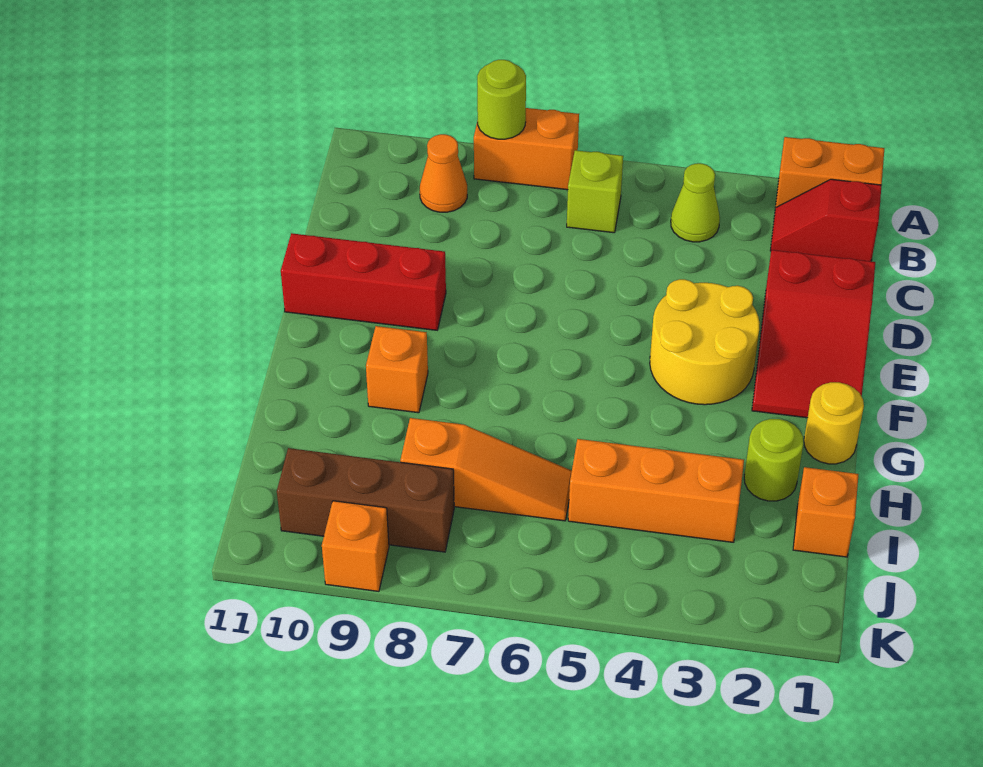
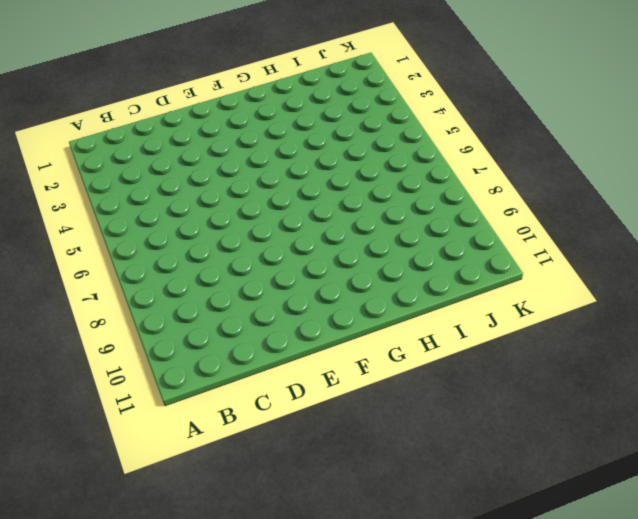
none -> orange 1x2 brick [775,137,884,208]
none -> orange 1x2 brick [474,108,579,190]
none -> red 1x2 slope [770,179,882,261]

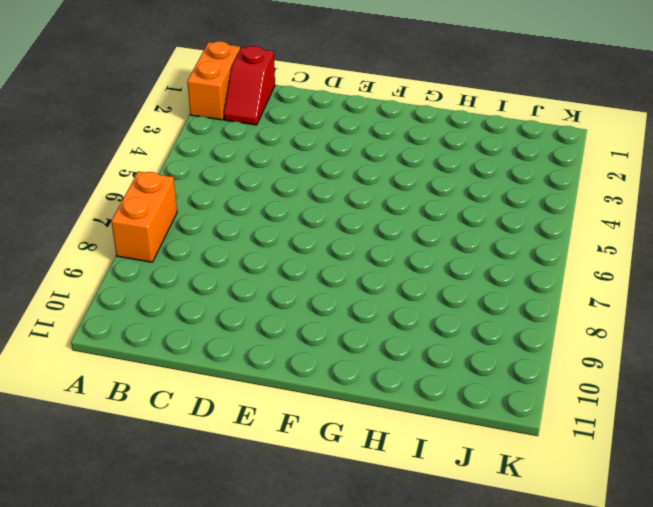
none -> lime 1x1 cone [671,163,720,242]
none -> lime 1x1 brick [567,150,623,233]
none -> orange 1x1 cone [420,134,467,212]

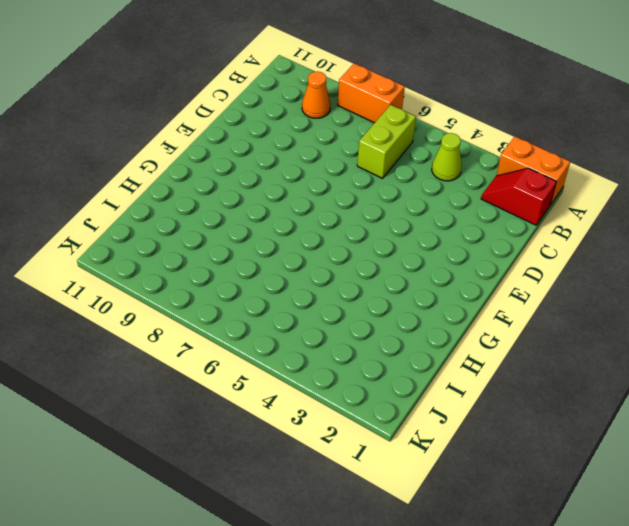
lime 1x2 brick [357,105,416,178] -> lime 1x1 brick [567,150,623,233]
none -> red 2x3 slope [752,250,875,418]
none -> yellow 2x2 round brick [650,279,760,405]
none -> red 1x3 brick [281,233,446,330]

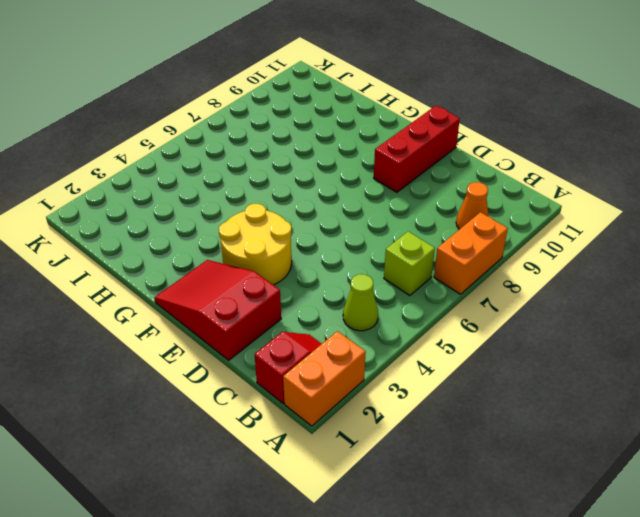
none -> yellow 1x1 round brick [804,382,864,464]
none -> orange 1x1 brick [366,326,428,413]
none -> lime 1x1 round brick [744,419,803,501]

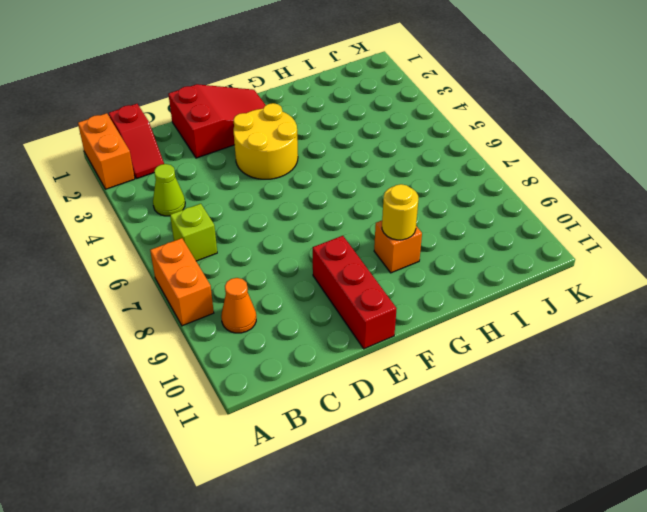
yellow 1x1 round brick [382,184,418,240] -> yellow 1x1 round brick moved to [804,382,864,464]
none -> lime 1x1 round brick [744,419,803,501]
none -> orange 1x1 brick [793,467,859,557]
none -> orange 1x3 brick [568,439,744,543]

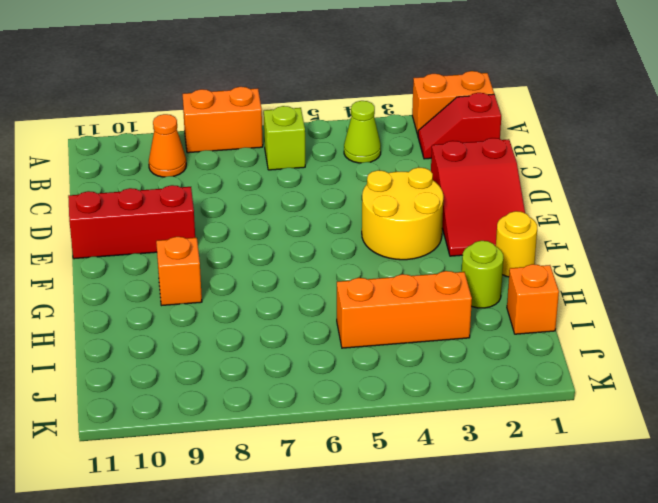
none -> orange 1x3 slope [400,418,572,521]
none -> brown 1x3 brick [277,448,454,552]
none -> orange 1x1 brick [322,501,389,591]

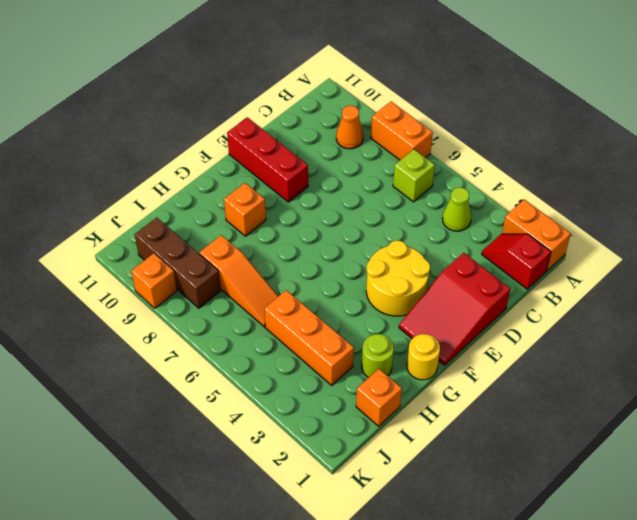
none -> lime 1x1 round brick [477,60,526,139]

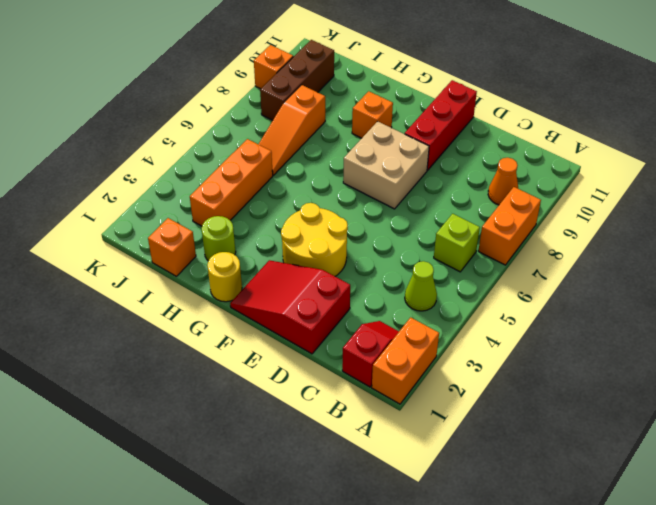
tan 2x2 brick [343,121,429,209] -> none
none -> lime 1x1 round brick [477,60,526,139]

